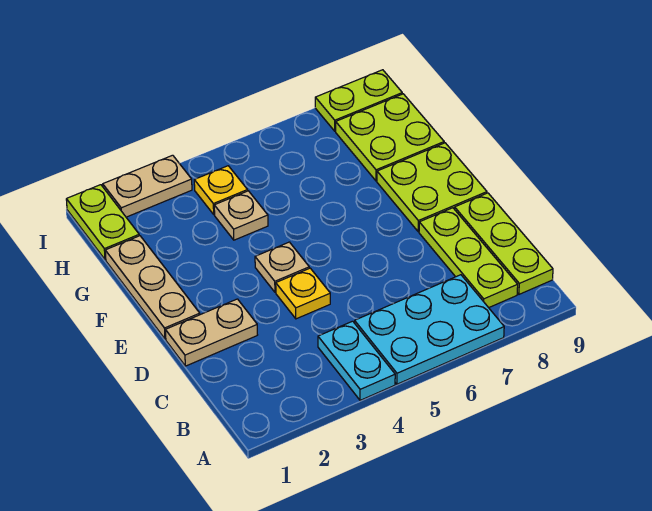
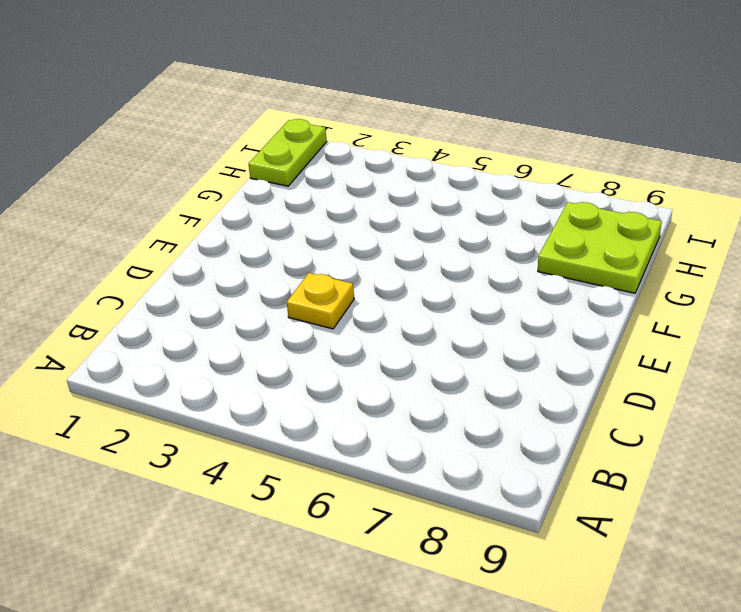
none -> cyan 1x2 plate [318,321,395,400]
none -> cyan 2x3 plate [355,275,504,384]
none -> lime 1x3 plate [419,208,518,308]

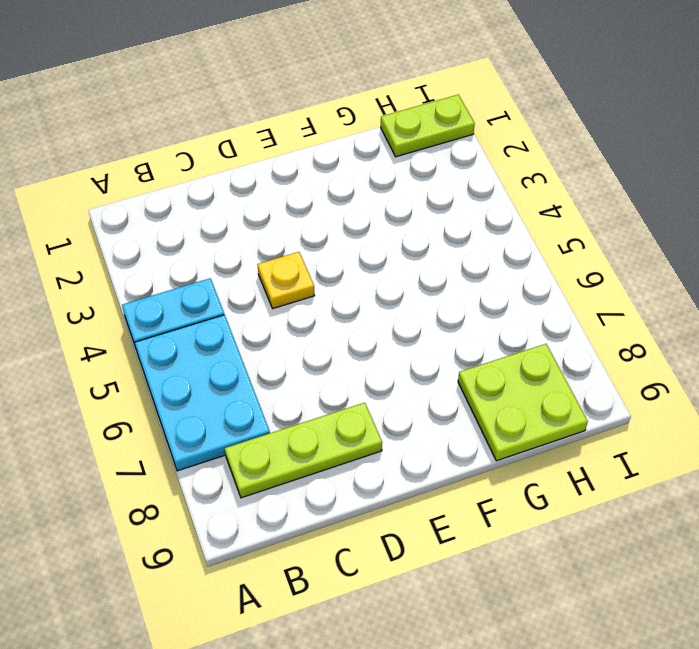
none -> lime 1x3 plate [455,193,553,294]
none -> tan 1x2 plate [165,299,257,366]
none -> tan 1x3 plate [105,236,200,339]

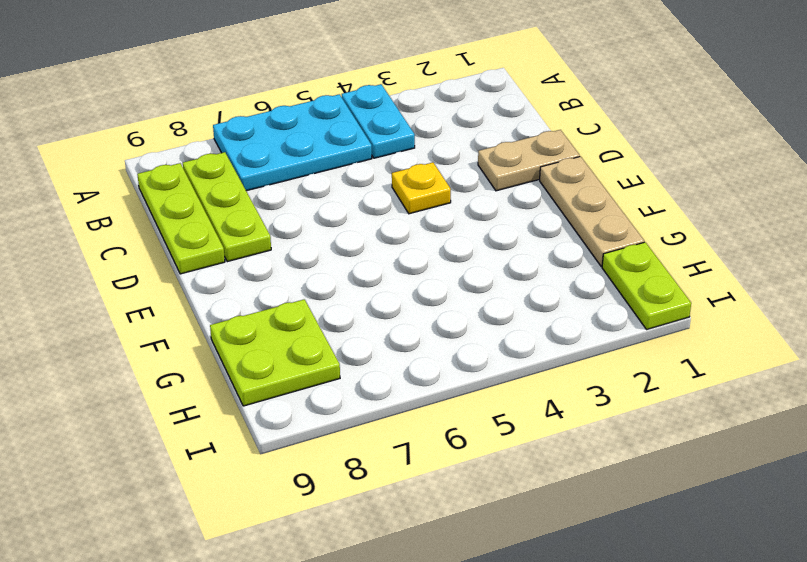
none -> tan 1x1 plate [255,242,309,292]
none -> lime 2x2 plate [377,143,487,232]
none -> tan 1x1 plate [214,191,268,240]

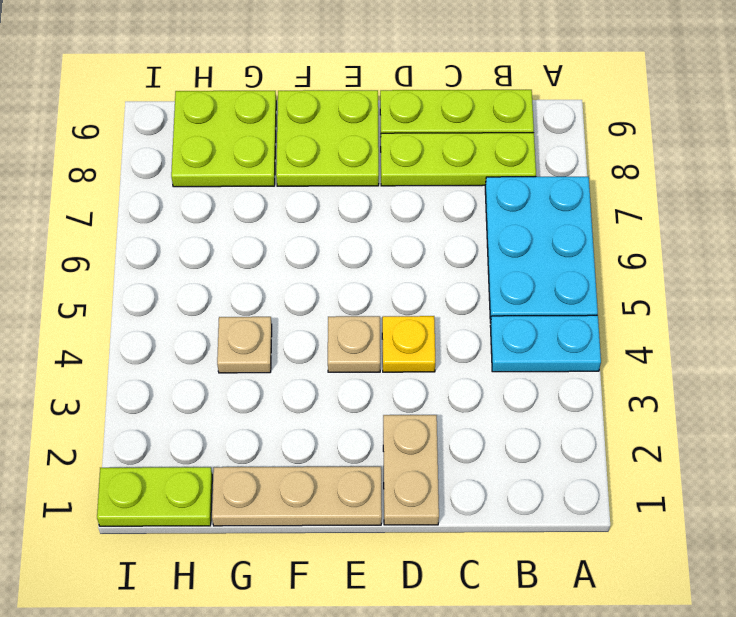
none -> yellow 1x1 plate [194,166,248,214]
none -> tan 1x2 plate [103,155,192,217]
none -> lime 1x2 plate [315,70,402,131]

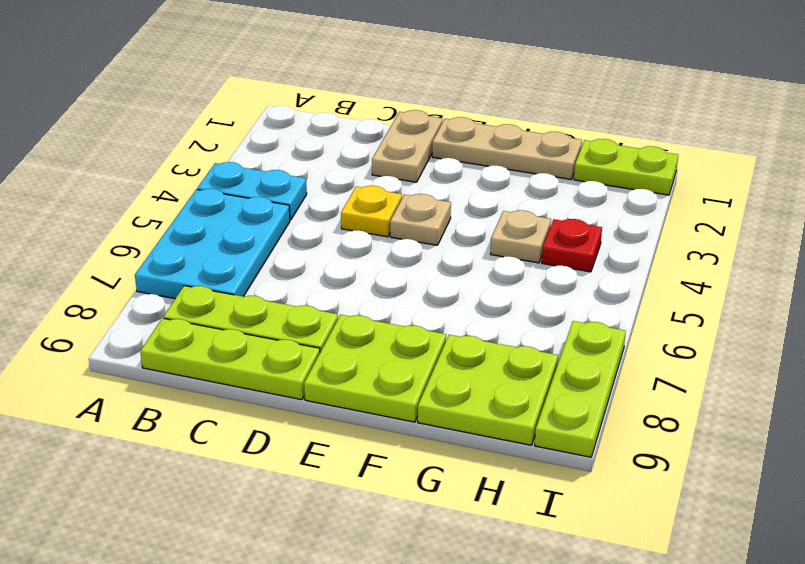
red 1x1 plate [542,219,602,272] -> yellow 1x1 plate [194,166,248,214]
lime 1x3 plate [535,321,626,457] -> lime 1x2 plate [315,70,402,131]
none -> tan 1x2 plate [103,155,192,217]

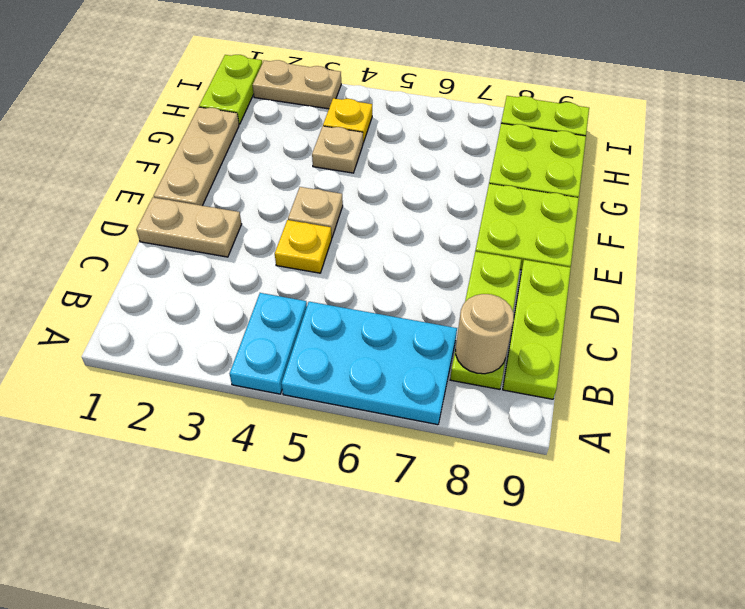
tan 1x1 round brick [456,294,514,374] -> none

